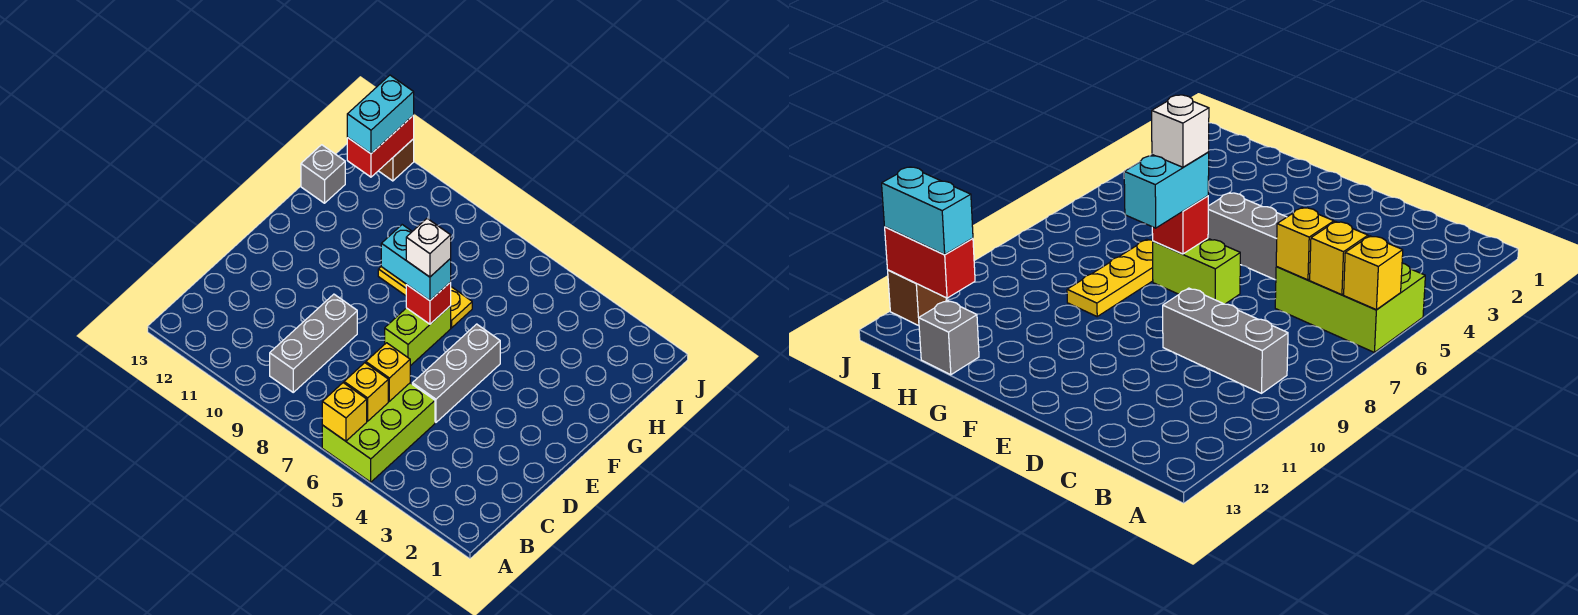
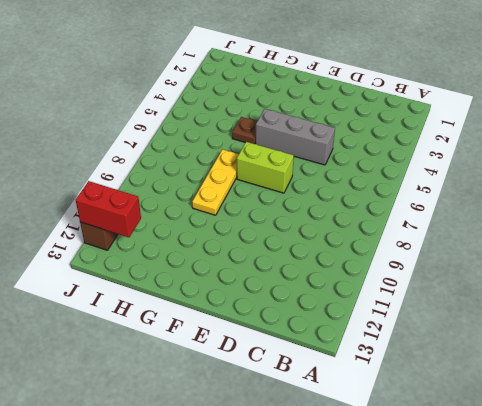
brown 1x1 plate [232,117,257,144] -> none
none -> lime 2x3 brick [322,383,435,482]
none -> grey 1x3 brick [270,294,357,392]
none -> grey 1x1 brick [301,145,345,203]

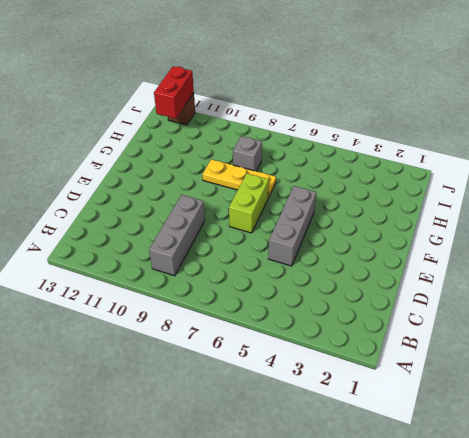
grey 1x1 brick [233,136,262,171] -> grey 1x1 brick moved to [301,145,345,203]
none -> lime 2x3 brick [322,383,435,482]
none -> yellow 1x1 brick [322,383,367,441]
none -> yellow 1x1 brick [344,363,388,421]

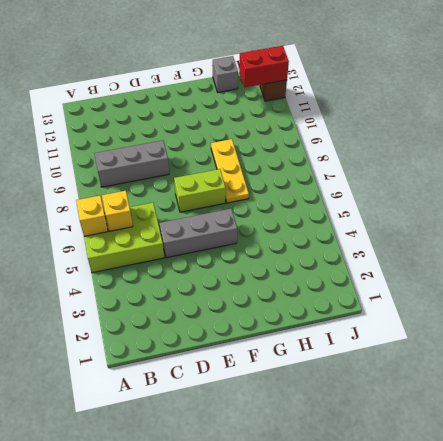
none -> yellow 1x1 brick [366,343,410,401]
none -> red 1x1 brick [406,282,451,324]
none -> cyan 1x2 brick [381,225,451,301]

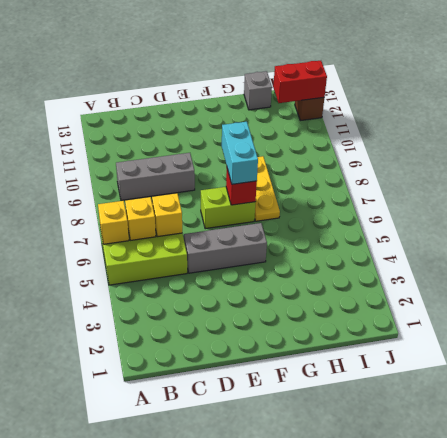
none -> cyan 1x2 brick [347,75,414,153]
none -> white 1x1 brick [406,218,451,277]

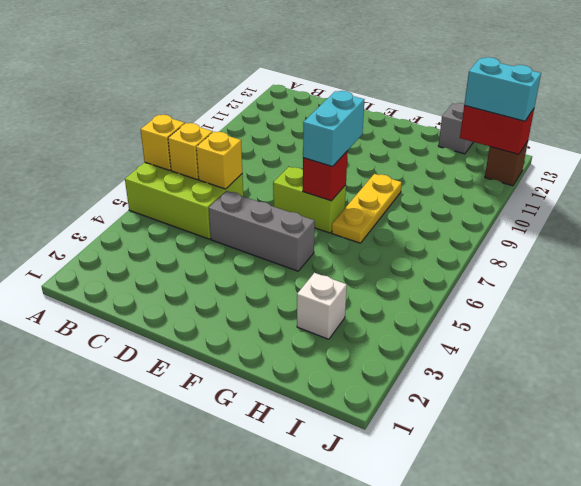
white 1x1 brick [297,273,347,339] -> white 1x1 brick moved to [406,218,451,277]
none -> grey 1x3 brick [270,294,357,392]

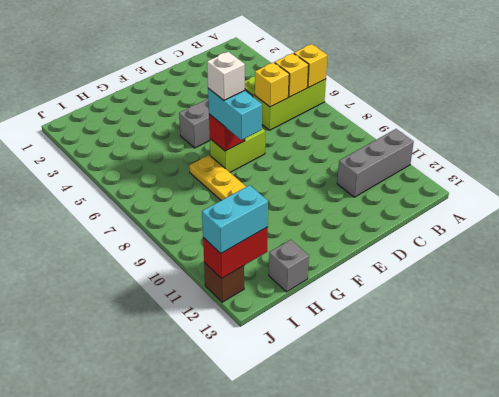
grey 1x3 brick [337,129,414,197] -> grey 1x3 brick moved to [270,294,357,392]

